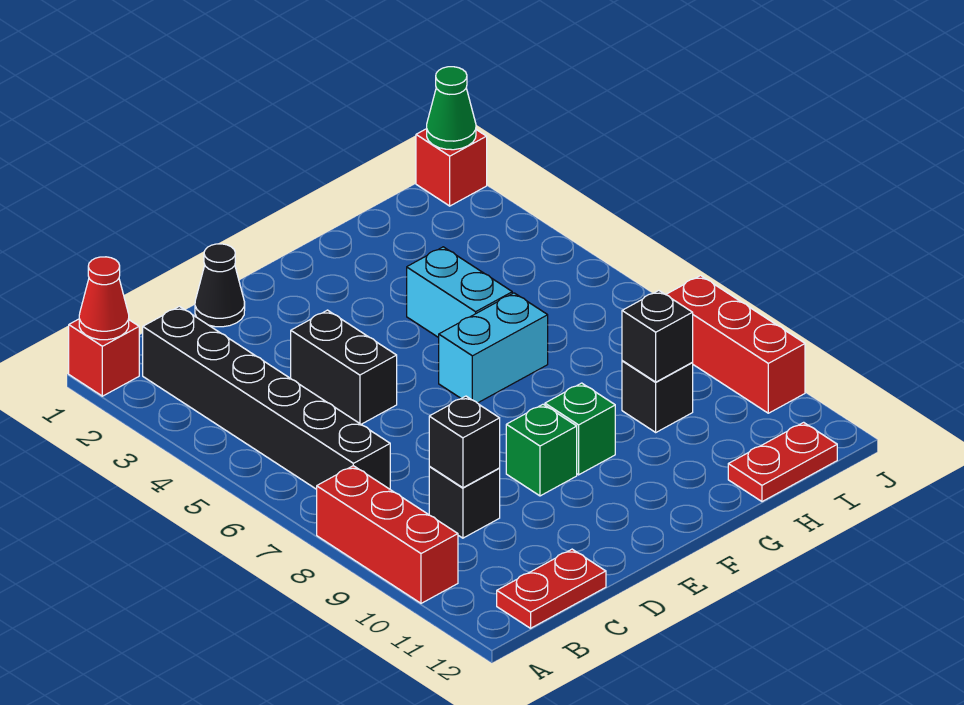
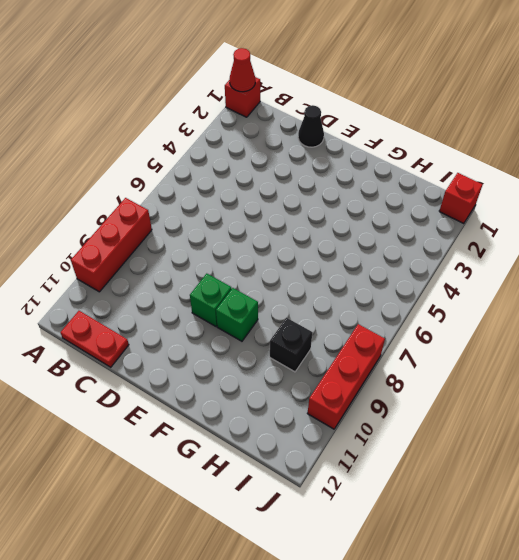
none -> black 1x6 brick [143,307,390,489]
none -> black 1x1 brick [429,466,500,538]
none -> black 1x2 brick [291,310,397,424]

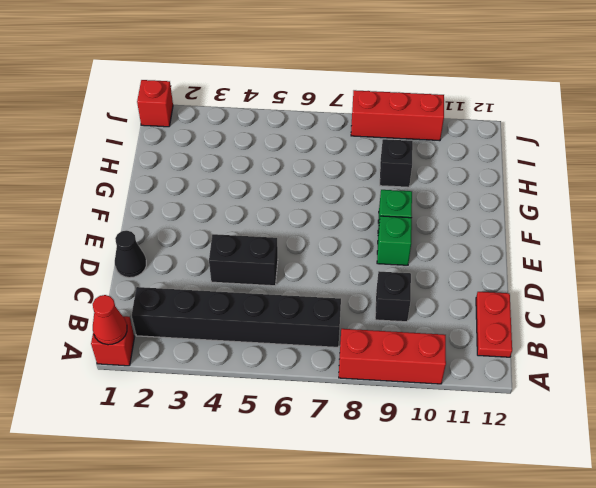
none -> cyan 1x2 brick [439,293,548,403]
none -> cyan 1x2 brick [407,247,512,338]
none -> red 1x2 plate [728,422,837,502]

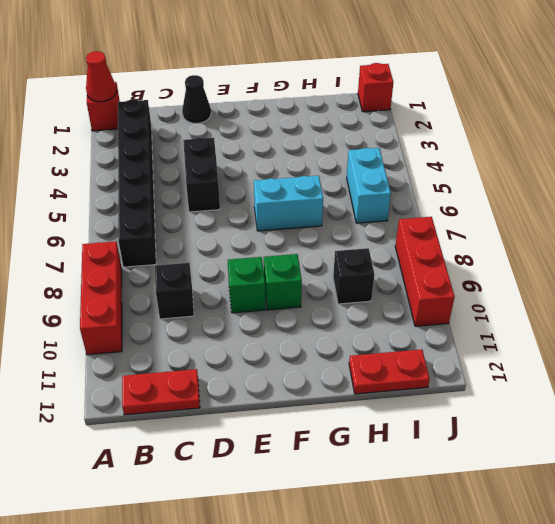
cyan 1x2 brick [347,148,391,223] -> cyan 1x2 brick moved to [407,247,512,338]
none -> black 1x1 brick [429,396,500,488]
none -> black 1x1 brick [622,291,693,382]
none -> green 1x1 cone [427,67,476,150]

